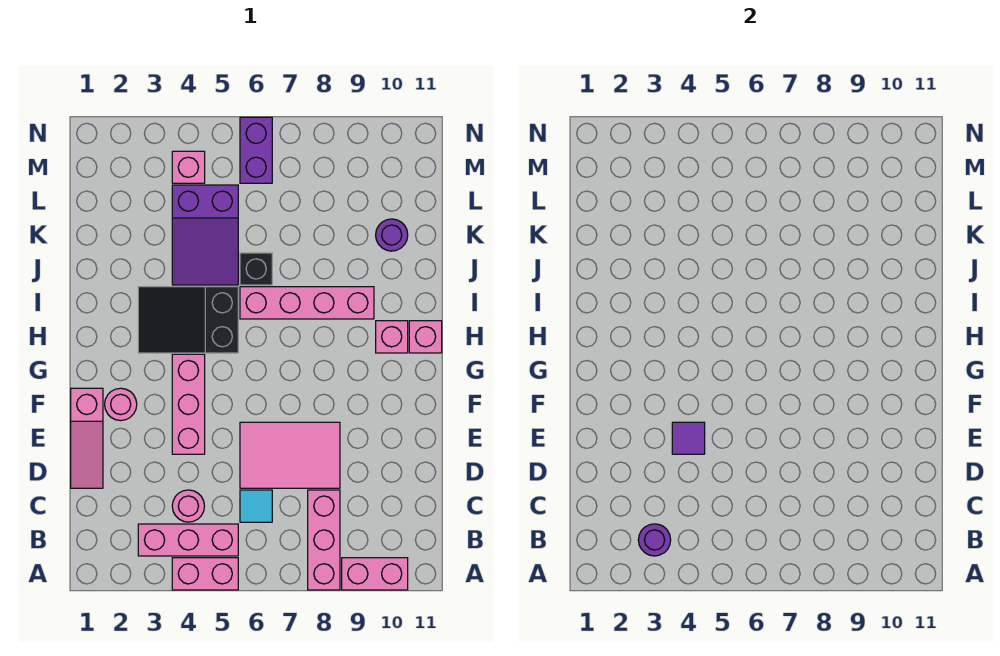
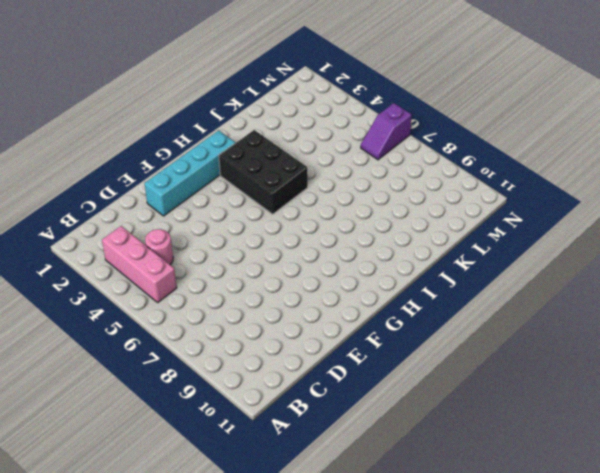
cyan 1x4 brick [144,130,235,216] -> pink 1x1 round brick [105,388,137,421]
black 2x3 brick [219,130,308,214] -> black 2x3 slope [138,287,238,353]
purple 1x2 slope [361,103,412,160] -> purple 1x2 brick [240,117,272,183]
none -> pink 1x2 brick [172,558,238,590]
none -> pink 1x3 brick [308,490,340,590]
none -> pink 1x2 brick [342,558,408,590]

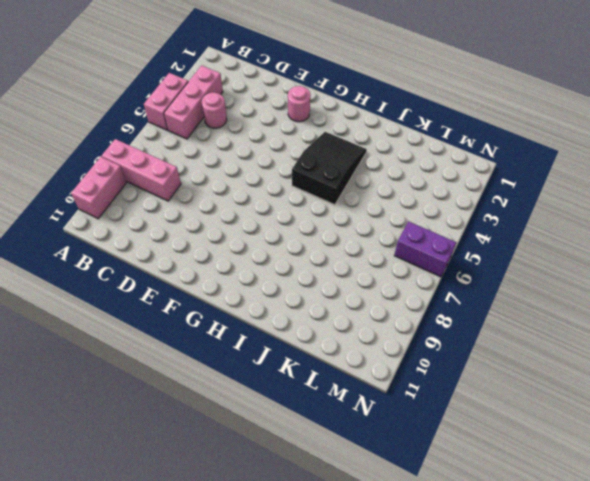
none -> cyan 1x1 tile [240,490,272,522]
none -> pink 1x3 slope [71,388,103,488]
none -> pink 2x3 tile [240,422,340,488]

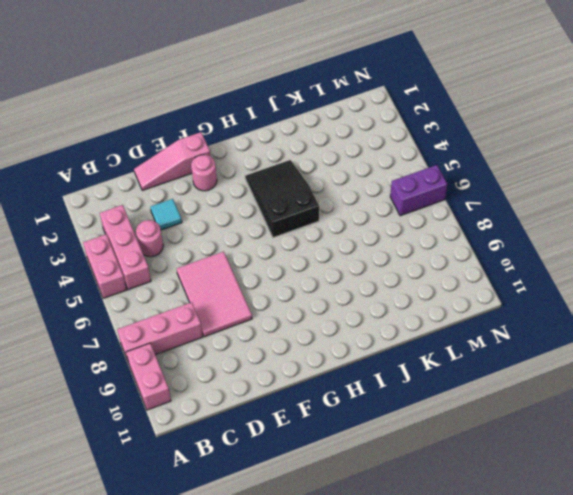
cyan 1x1 tile [150,199,182,230] -> cyan 1x1 tile moved to [240,490,272,522]
none -> pink 1x3 brick [172,354,205,454]
none -> pink 1x1 brick [376,321,408,353]
none -> pink 1x1 brick [409,321,442,353]

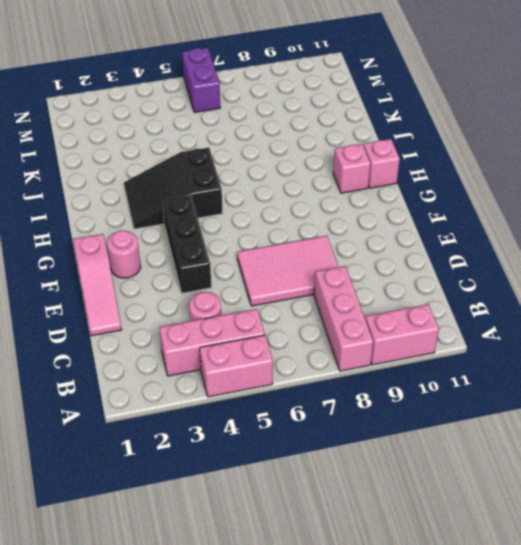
black 1x3 brick [162,195,211,293] -> pink 1x3 brick [172,354,205,454]
none -> cyan 1x1 tile [240,490,272,522]
none -> pink 1x4 brick [240,287,374,319]
none -> purple 2x3 slope [172,185,238,285]

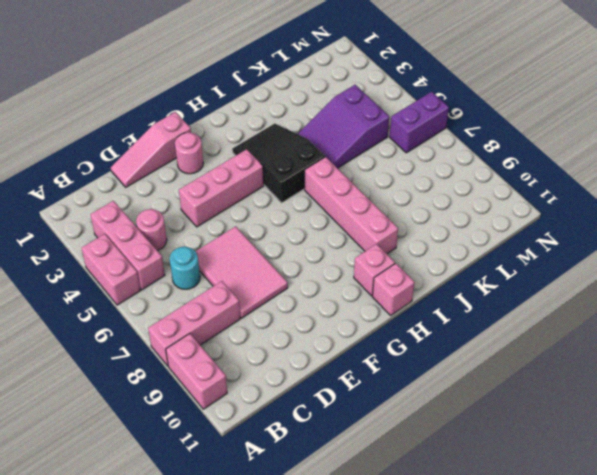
cyan 1x1 round brick [170,247,200,289] -> cyan 1x1 tile [240,490,272,522]
none -> black 1x1 brick [240,253,272,285]
none -> purple 1x1 round brick [376,219,408,251]
none -> pink 1x1 brick [172,151,205,183]

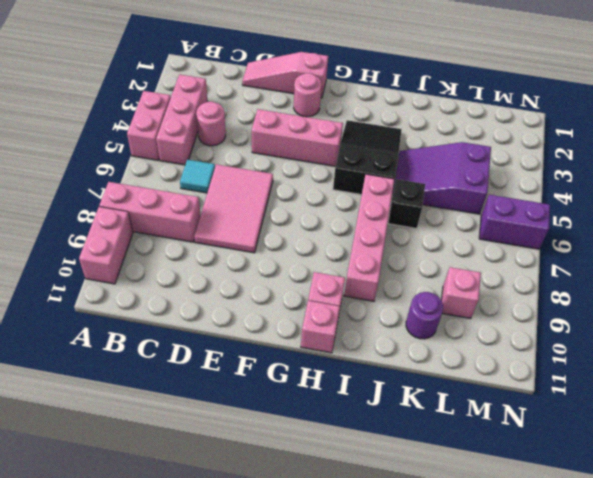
pink 1x1 brick [441,267,481,319] -> pink 1x1 brick moved to [172,151,205,183]
none -> purple 1x1 round brick [638,524,671,556]
none -> purple 1x1 tile [672,422,705,454]

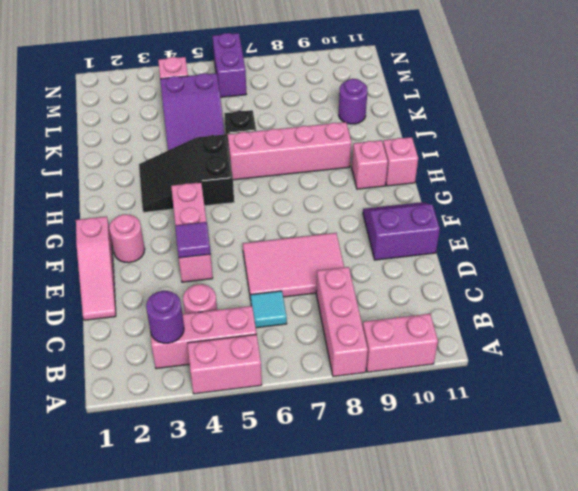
purple 2x2 slope [363,202,440,260] -> none

